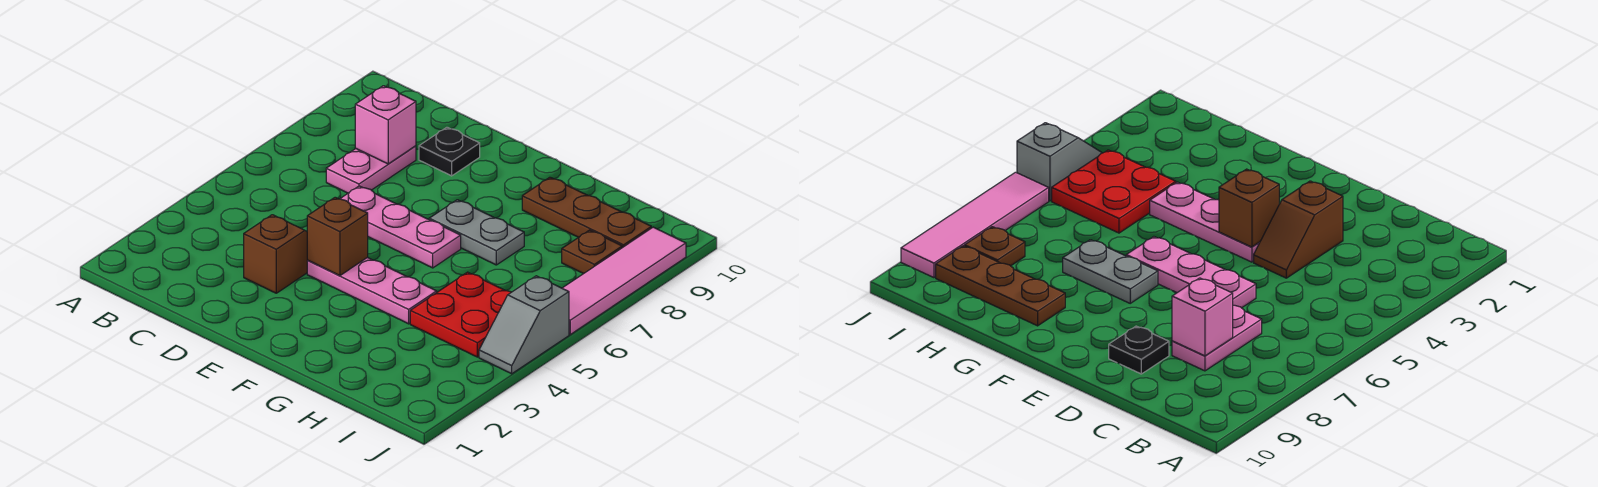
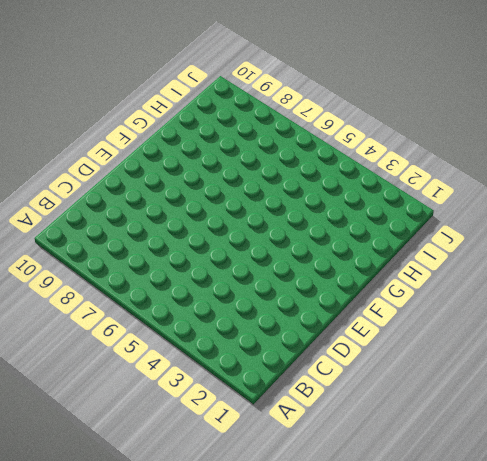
none -> pink 1x2 plate [326,146,416,193]
none -> brown 1x2 slope [244,215,308,293]
none -> pink 1x3 plate [340,186,461,268]

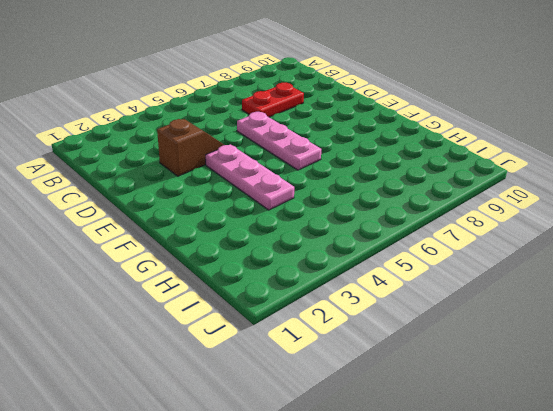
red 1x2 plate [242,83,304,117] -> pink 1x2 plate [326,146,416,193]
none -> black 1x1 plate [419,127,480,176]
none -> grey 1x2 plate [429,200,524,265]
none -> brown 1x3 plate [522,177,651,248]

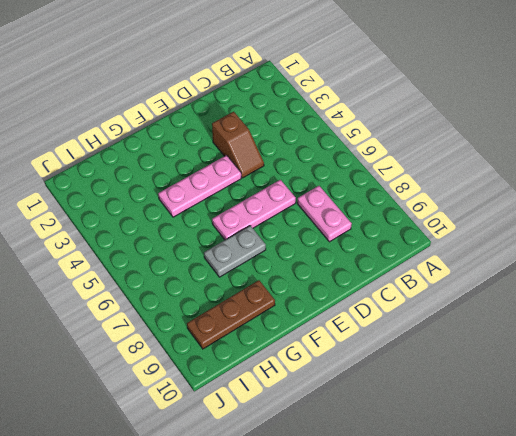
none -> black 1x1 plate [419,127,480,176]
none -> red 2x2 plate [410,272,511,357]
none -> brown 1x1 plate [562,230,622,274]

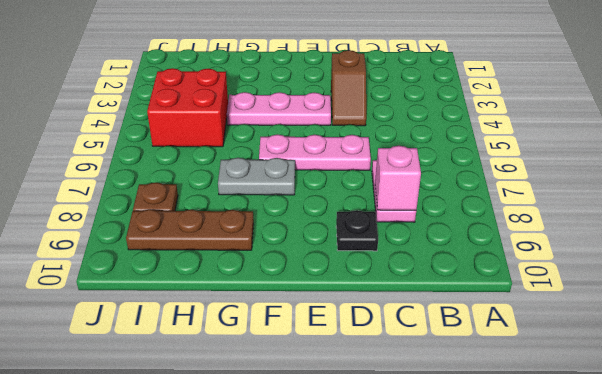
red 2x2 brick [147,68,228,147] -> red 2x2 plate [410,272,511,357]
none -> grey 1x2 slope [479,276,569,374]
none -> pink 1x4 tile [562,227,686,334]
none -> brown 1x1 brick [307,197,368,276]

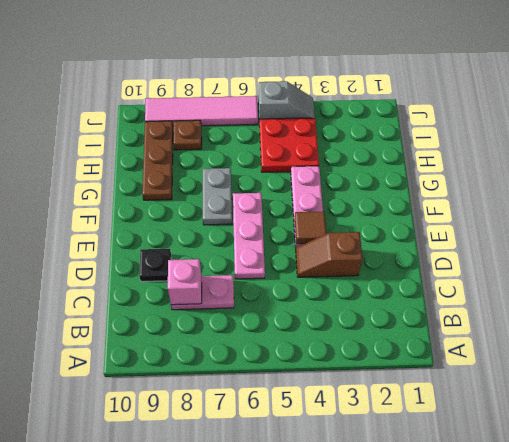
brown 1x1 tile [295,211,326,244] -> brown 1x1 brick [307,197,368,276]

